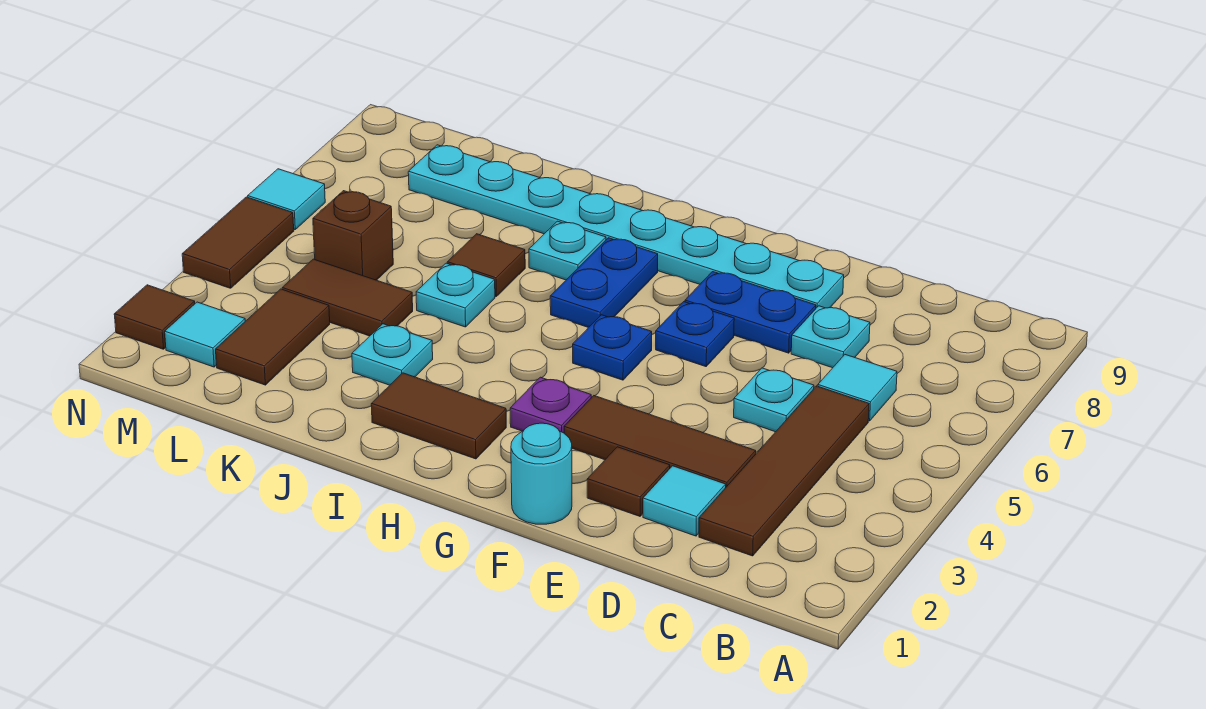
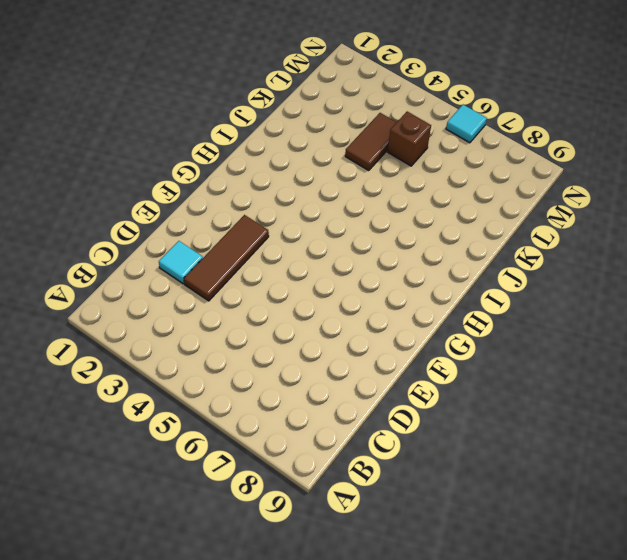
none -> brown 1x4 tile [699,386,869,556]
none -> cyan 1x1 tile [818,355,897,421]
none -> cyan 1x1 plate [734,368,814,432]

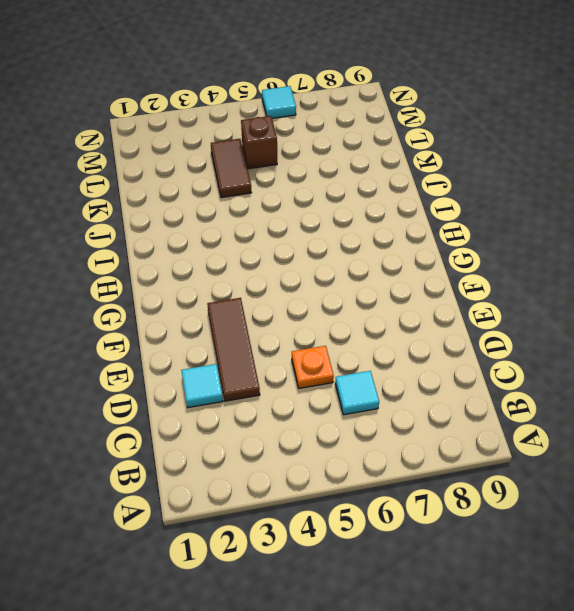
orange 1x1 plate [292,346,334,388] -> cyan 1x1 plate [734,368,814,432]
none -> brown 1x4 tile [699,386,869,556]
none -> cyan 1x1 plate [791,306,870,368]
none -> brown 1x1 tile [587,447,670,516]

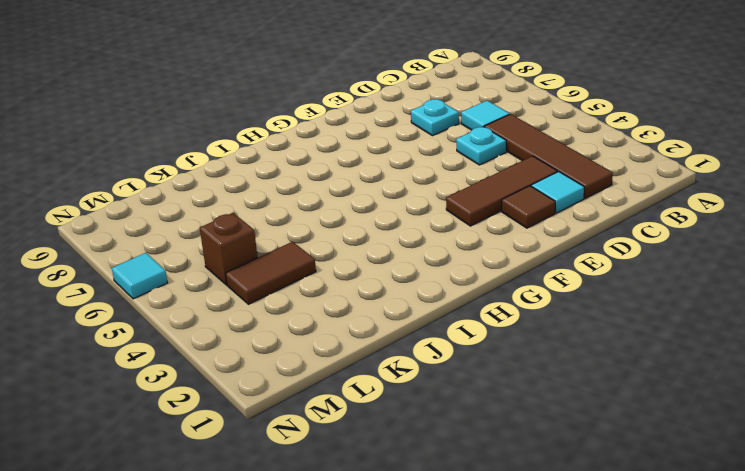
none -> blue 1x2 plate [685,272,816,353]
none -> cyan 1x8 plate [408,145,844,308]
none -> cyan 1x1 round brick [511,423,572,524]

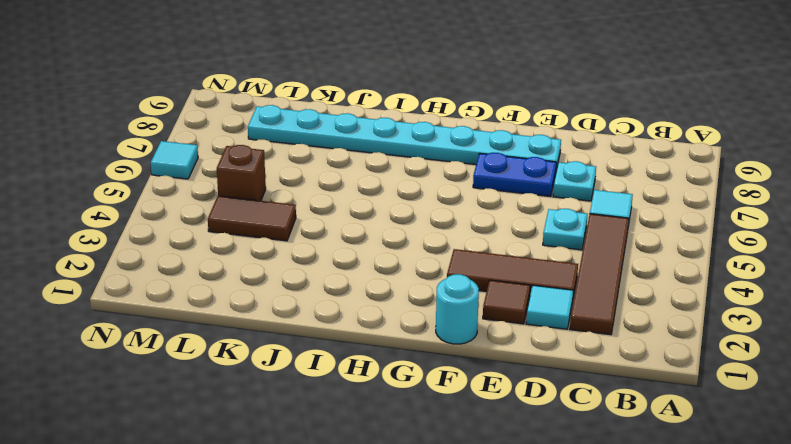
none -> blue 1x1 plate [656,302,734,367]
none -> purple 1x1 plate [510,377,591,433]
none -> blue 1x1 plate [573,315,652,380]

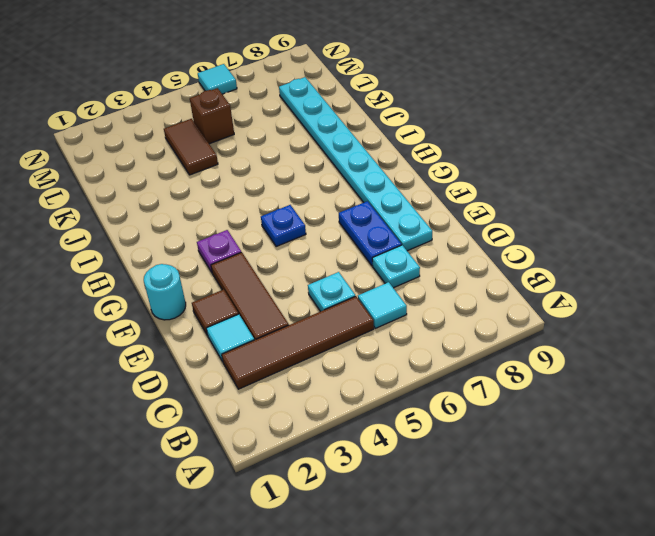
none -> blue 1x1 plate [656,302,734,367]
none -> brown 1x2 tile [371,373,506,459]
none -> blue 1x2 plate [550,238,658,328]

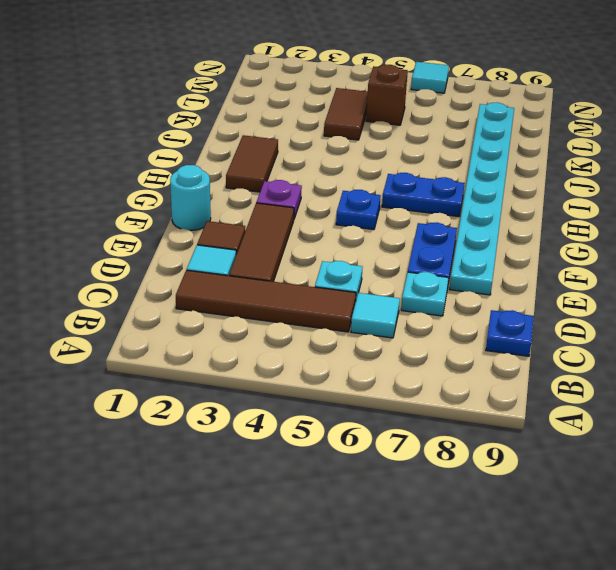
blue 1x1 plate [486,310,534,356] -> blue 1x1 plate moved to [656,302,734,367]
none -> cyan 1x1 plate [529,221,606,280]
none -> cyan 1x1 plate [352,324,433,385]
none -> cyan 1x1 plate [416,263,495,327]

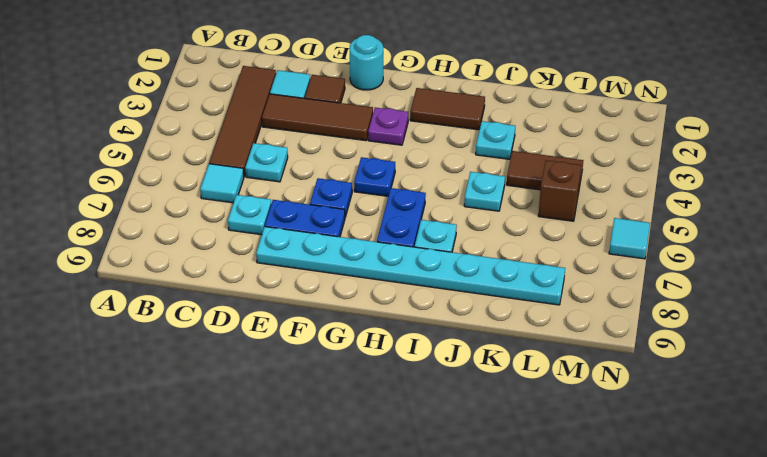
none -> brown 1x1 tile [447,234,525,297]
none -> brown 1x2 tile [216,289,330,385]
none -> cyan 1x1 tile [165,302,245,367]

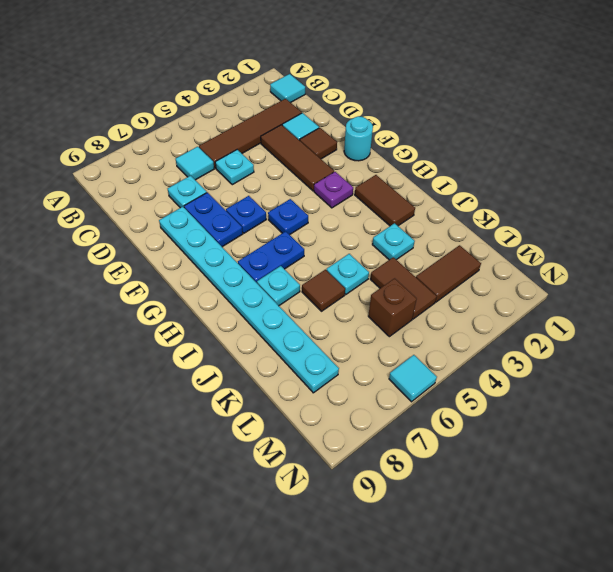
cyan 1x1 tile [270,74,305,103] -> cyan 1x1 tile moved to [165,302,245,367]
none -> brown 1x1 tile [114,285,195,349]
none -> brown 1x2 tile [182,197,294,288]

